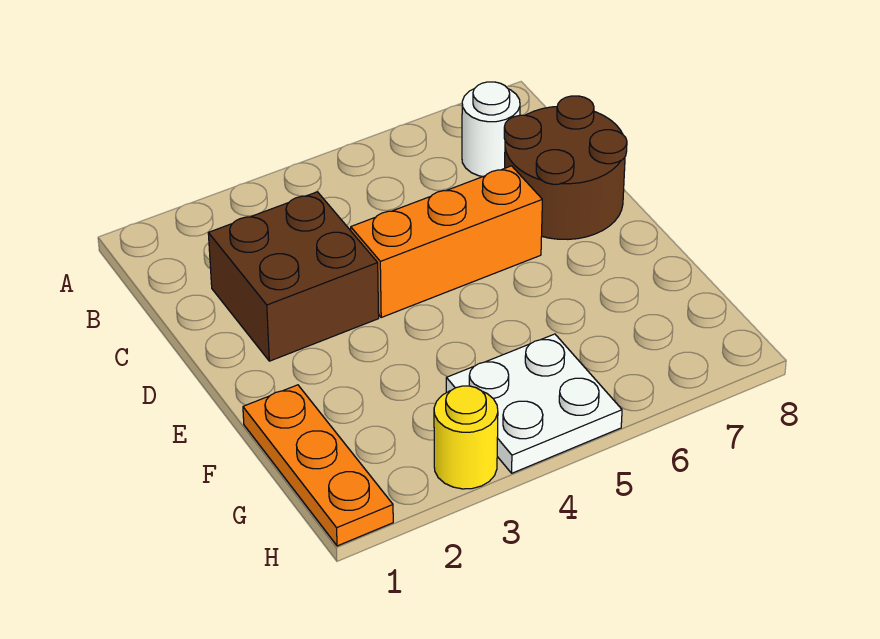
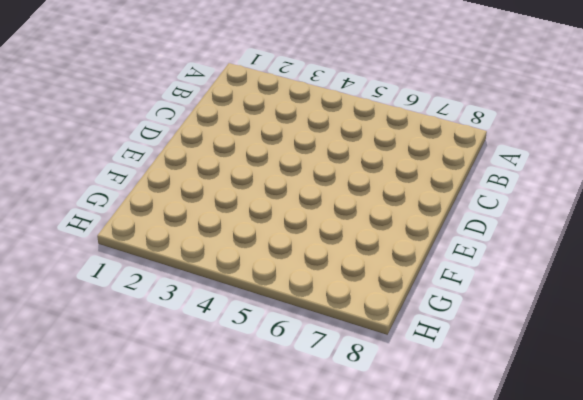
none -> white 1x1 round brick [462,82,520,177]
none -> brown 2x2 brick [208,192,379,361]

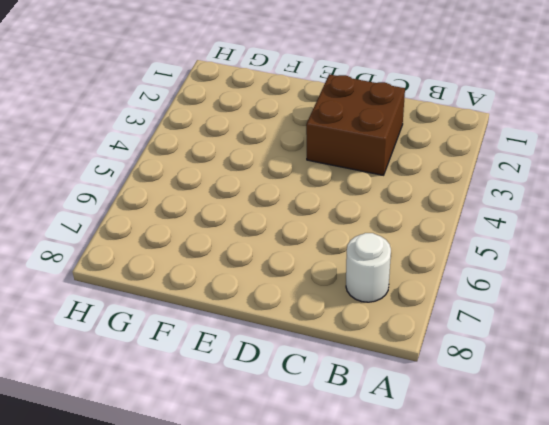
none -> brown 2x2 round brick [504,96,627,239]
none -> orange 1x3 brick [351,166,542,317]

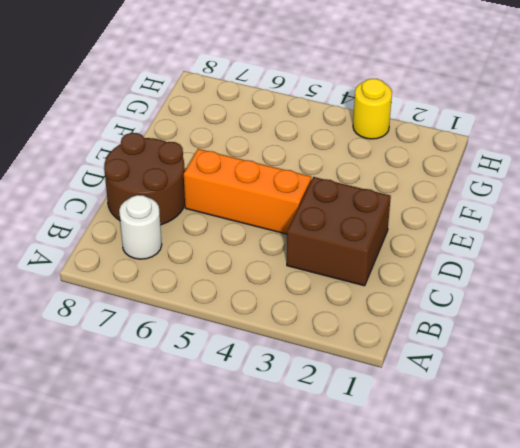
none -> orange 1x3 plate [243,385,393,546]
none -> white 2x2 plate [446,334,622,473]

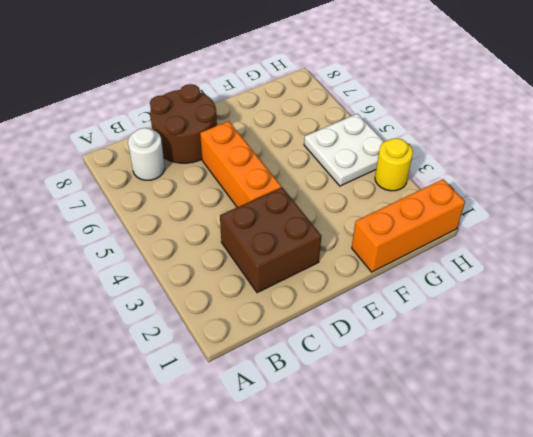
orange 1x3 brick [352,179,465,272] -> orange 1x3 plate [243,385,393,546]

